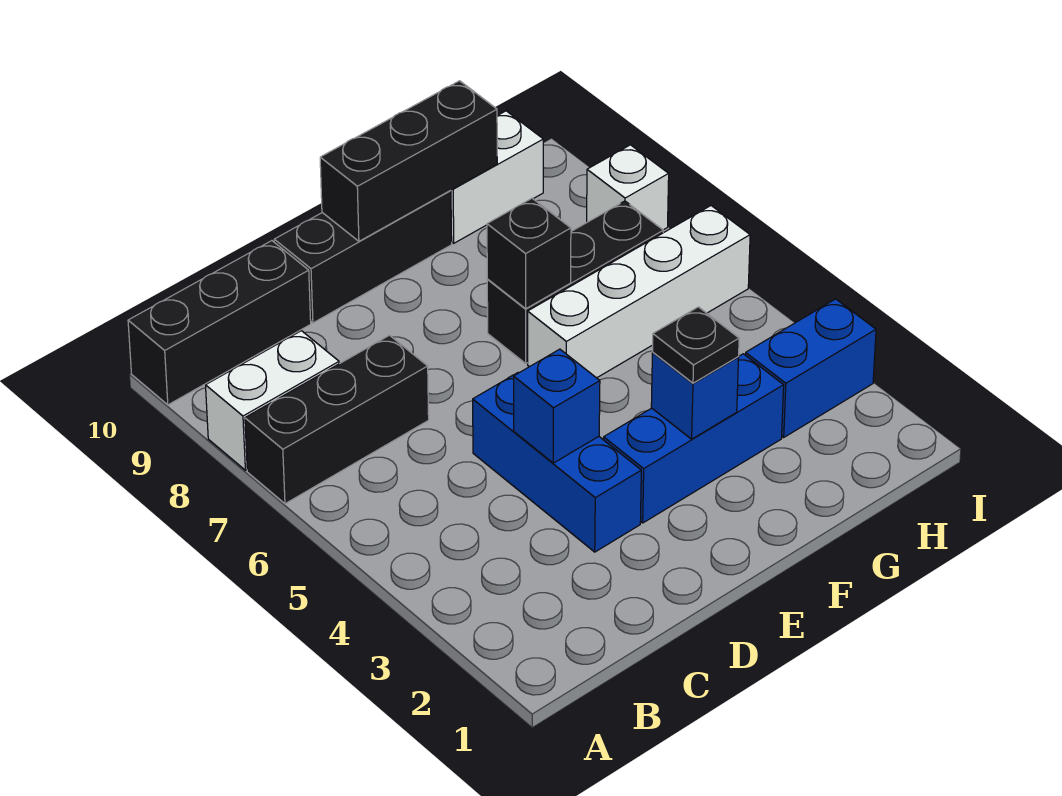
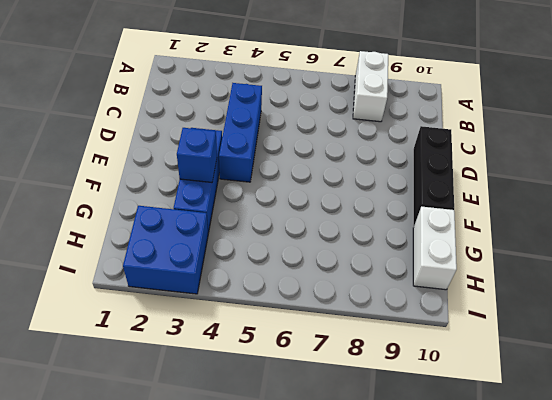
blue 1x3 brick [219,83,262,182] -> blue 1x3 brick turned to [473,372,641,552]
blue 2x2 brick [123,206,208,294] -> blue 1x2 brick [745,299,876,437]
none -> black 1x3 brick [245,335,429,504]
none -> black 1x3 brick [128,241,311,405]
none -> white 1x4 brick [528,206,750,378]

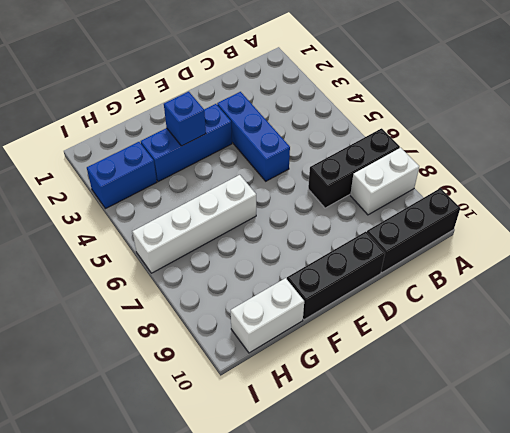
none -> black 1x3 brick [487,201,663,363]
none -> white 1x1 brick [587,145,669,230]
none -> blue 1x1 brick [514,349,600,463]

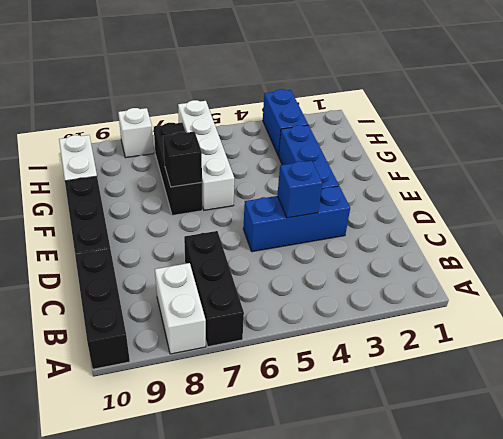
none -> black 1x3 brick [320,81,497,241]
none -> blue 1x1 brick [651,353,739,439]
none -> black 1x1 plate [652,307,739,383]

